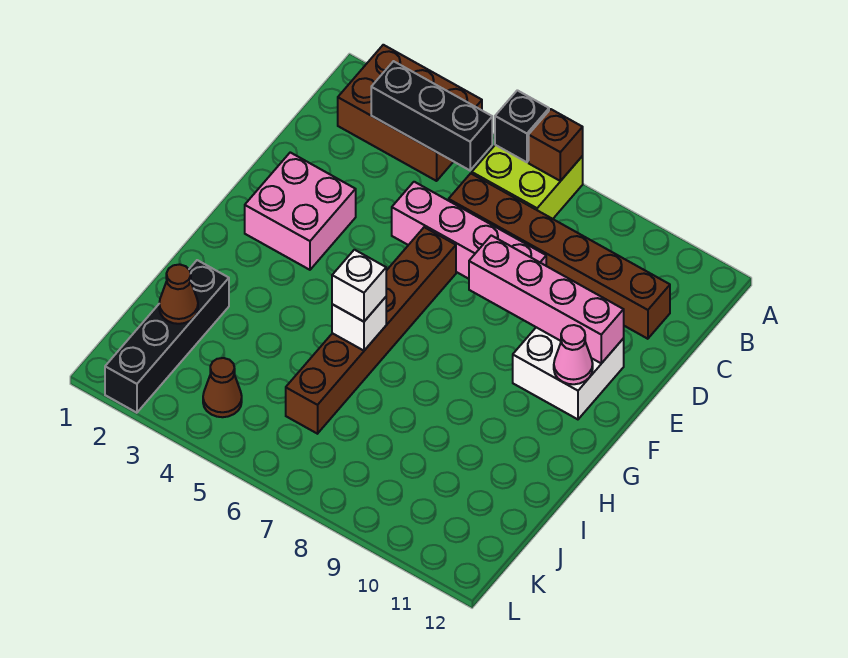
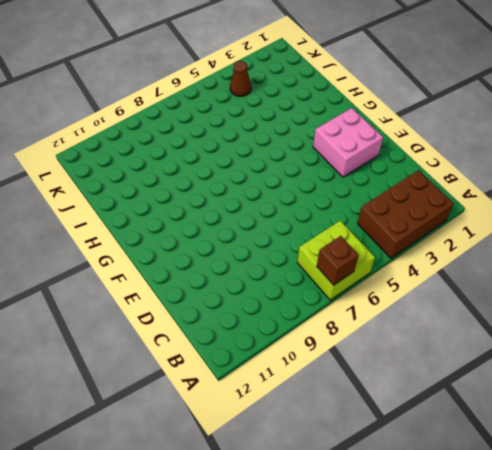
none -> brown 1x6 brick [449,173,670,339]
none -> pink 1x4 brick [392,182,546,279]
none -> brown 1x6 brick [286,227,456,434]

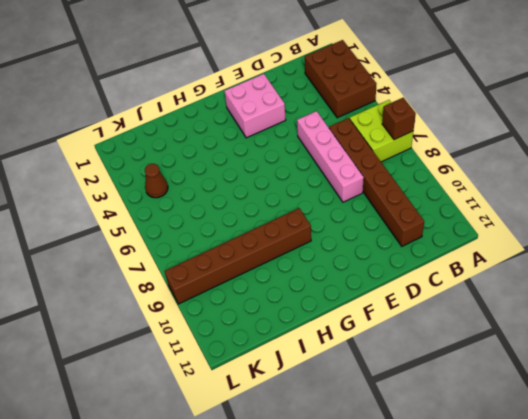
brown 1x6 brick [164,208,311,304] -> brown 1x6 brick moved to [286,227,456,434]
none -> white 2x2 brick [513,327,624,419]
none -> black 1x4 brick [105,260,229,413]
none -> black 1x1 brick [495,90,549,162]

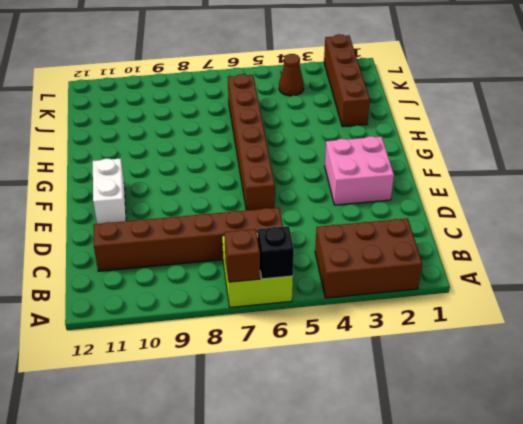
white 1x2 brick [93,158,126,224] -> white 2x2 brick [513,327,624,419]
brown 1x4 brick [324,34,370,127] -> black 1x4 brick [105,260,229,413]
none -> pink 1x4 brick [392,182,546,279]
none -> black 1x3 brick [371,61,492,170]
none -> pink 1x4 brick [469,235,624,363]

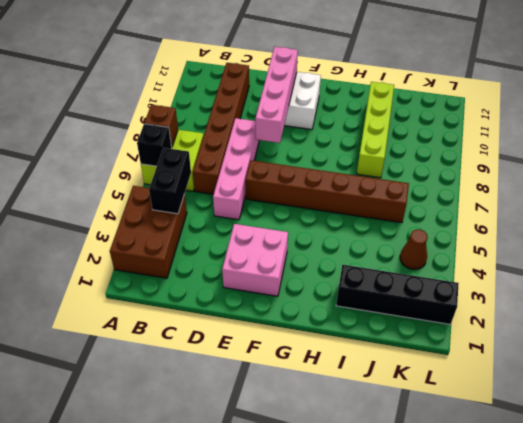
black 1x2 brick [149,148,191,214] -> black 1x3 brick [371,61,492,170]
lime 1x4 brick [357,82,394,178] -> none
none -> pink 1x1 cone [554,325,593,384]
none -> white 1x1 brick [332,297,386,351]
none -> brown 1x1 cone [159,264,198,324]

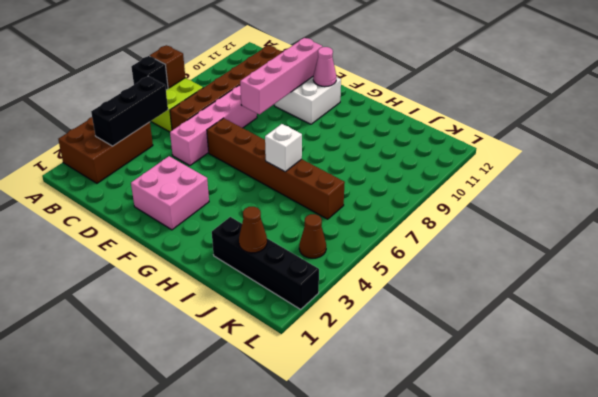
none -> white 1x1 brick [332,250,386,322]

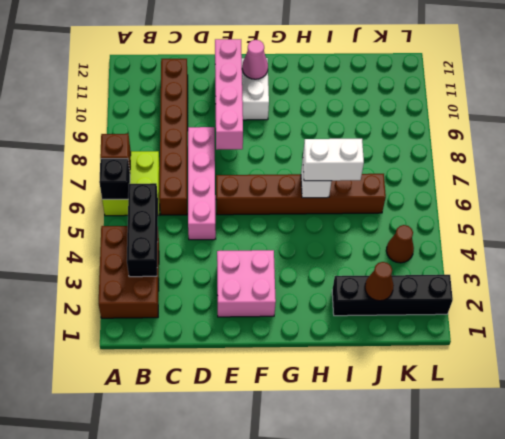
white 1x2 brick [303,139,364,181] -> white 1x1 brick [332,250,386,322]

